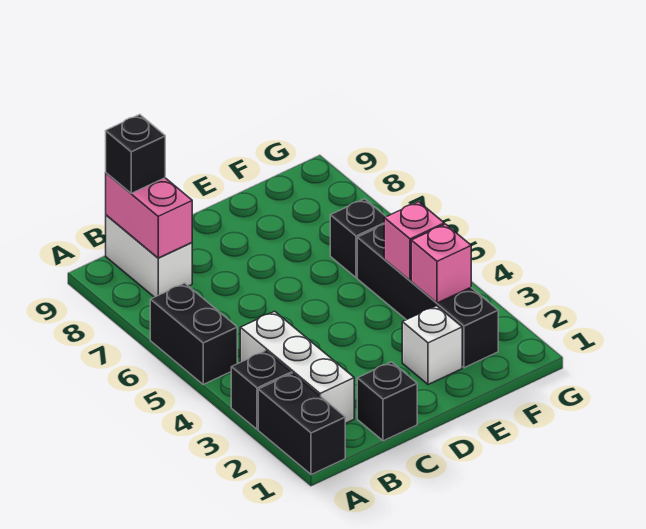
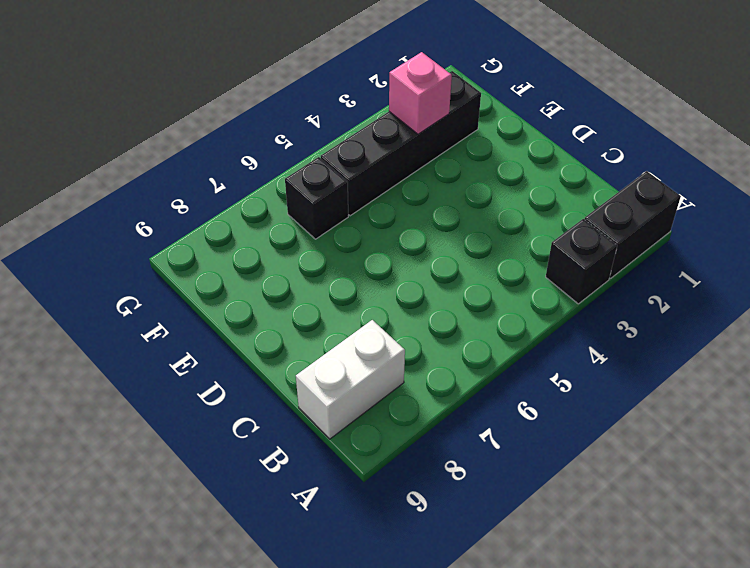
none -> black 1x2 brick [150,283,237,384]
none -> white 1x3 brick [240,311,354,423]
none -> black 1x1 brick [357,362,417,441]

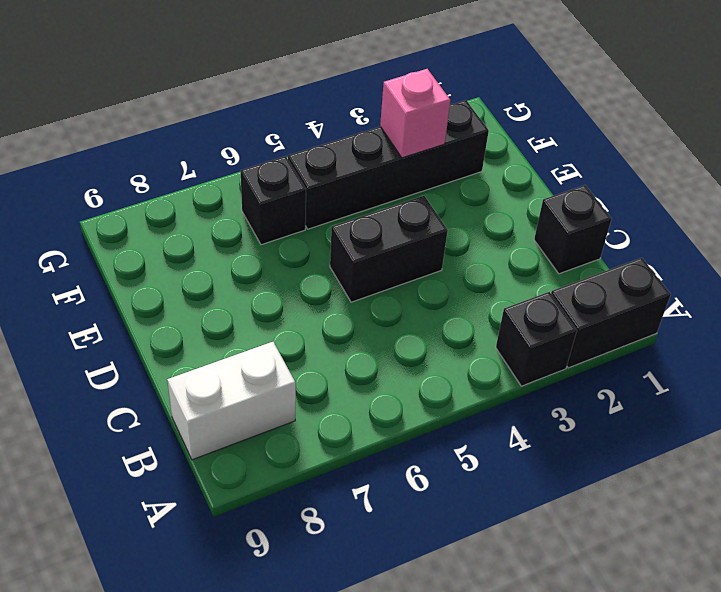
black 1x2 brick [330,196,448,302] -> black 1x2 brick moved to [150,283,237,384]
none -> white 1x3 brick [240,311,354,423]
none -> white 1x1 brick [402,306,462,385]
none -> pink 1x2 brick [106,173,192,258]

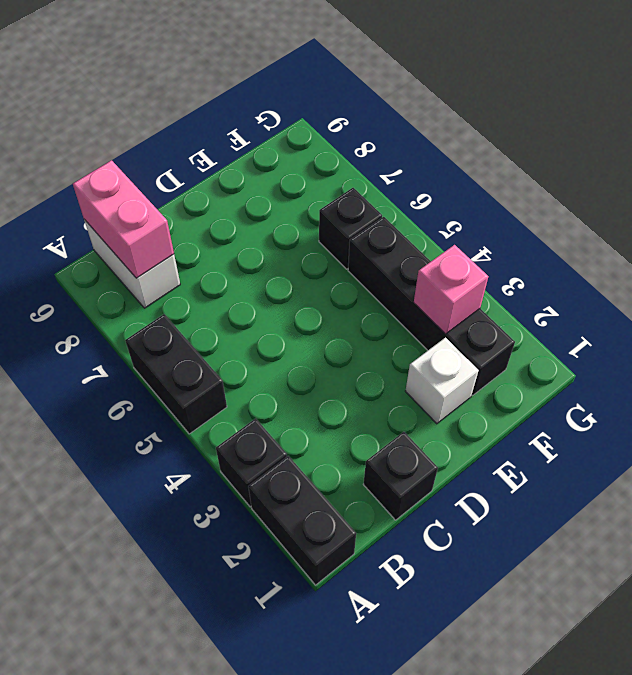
none -> white 1x3 brick [240,311,354,423]
none -> pink 1x1 brick [384,202,444,281]
none -> black 1x1 brick [106,115,165,193]

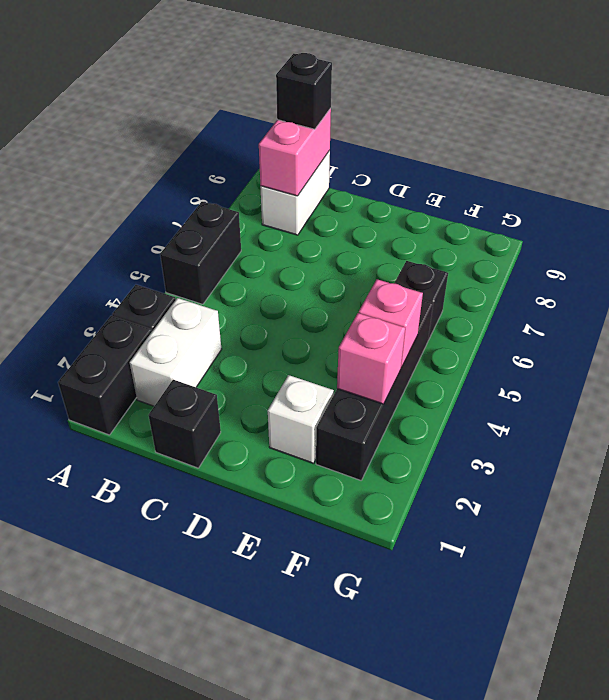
white 1x2 brick [129,298,222,406] -> white 1x3 brick [240,311,354,423]

